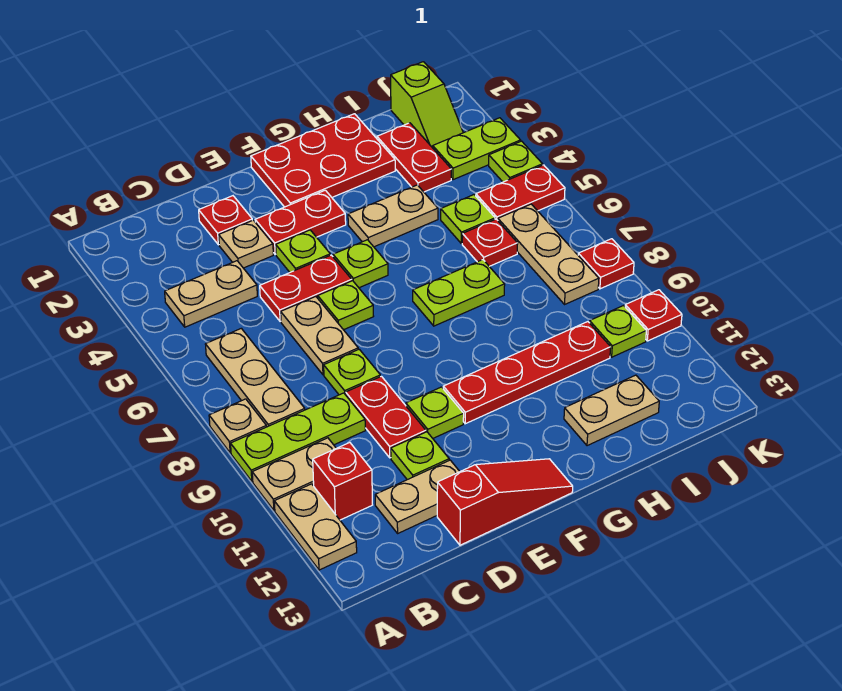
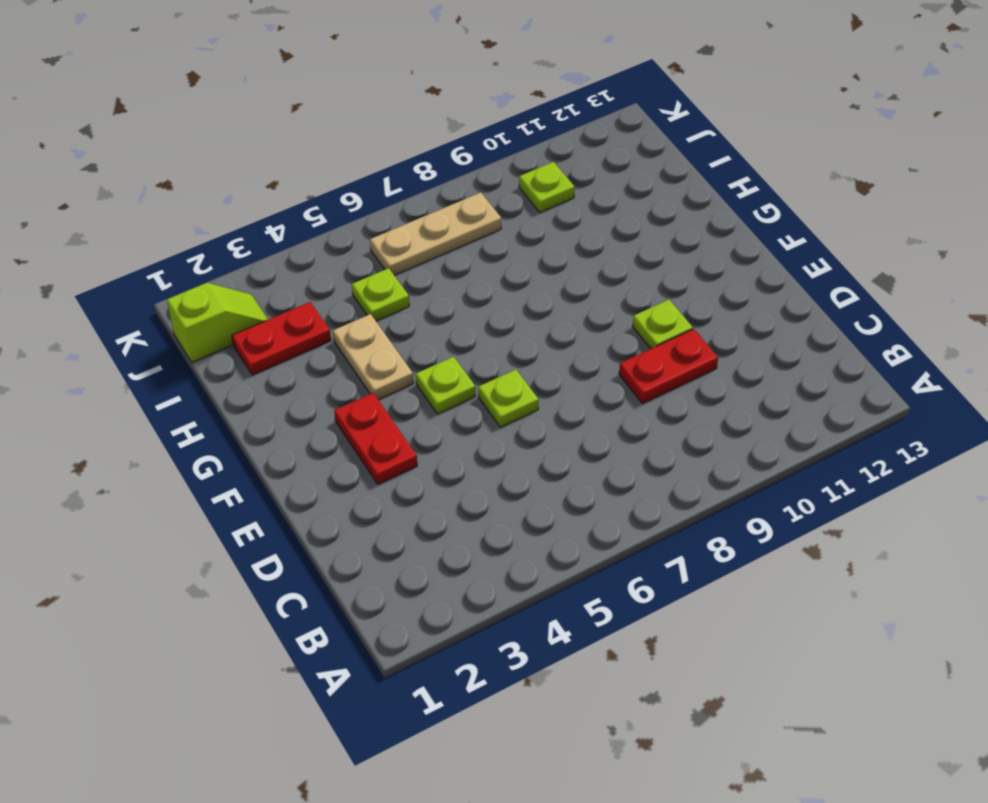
none -> tan 1x1 plate [209,399,266,453]
none -> lime 1x3 plate [231,393,365,481]
none -> tan 1x2 plate [252,438,336,510]
none -> tan 1x2 plate [274,484,357,570]

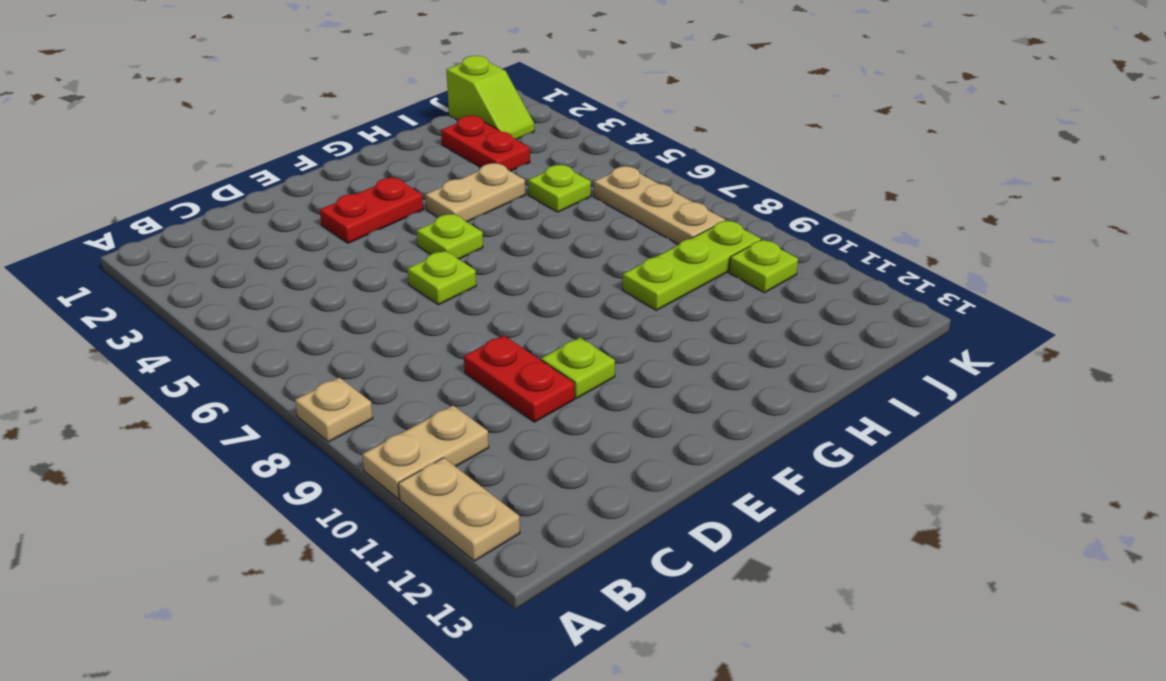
lime 1x3 plate [623,220,761,310] -> lime 1x3 plate moved to [231,393,365,481]
none -> tan 1x2 plate [165,261,257,327]
none -> tan 1x3 plate [205,328,305,427]
none -> red 1x1 brick [313,443,372,520]
none -> tan 1x2 plate [375,460,460,533]

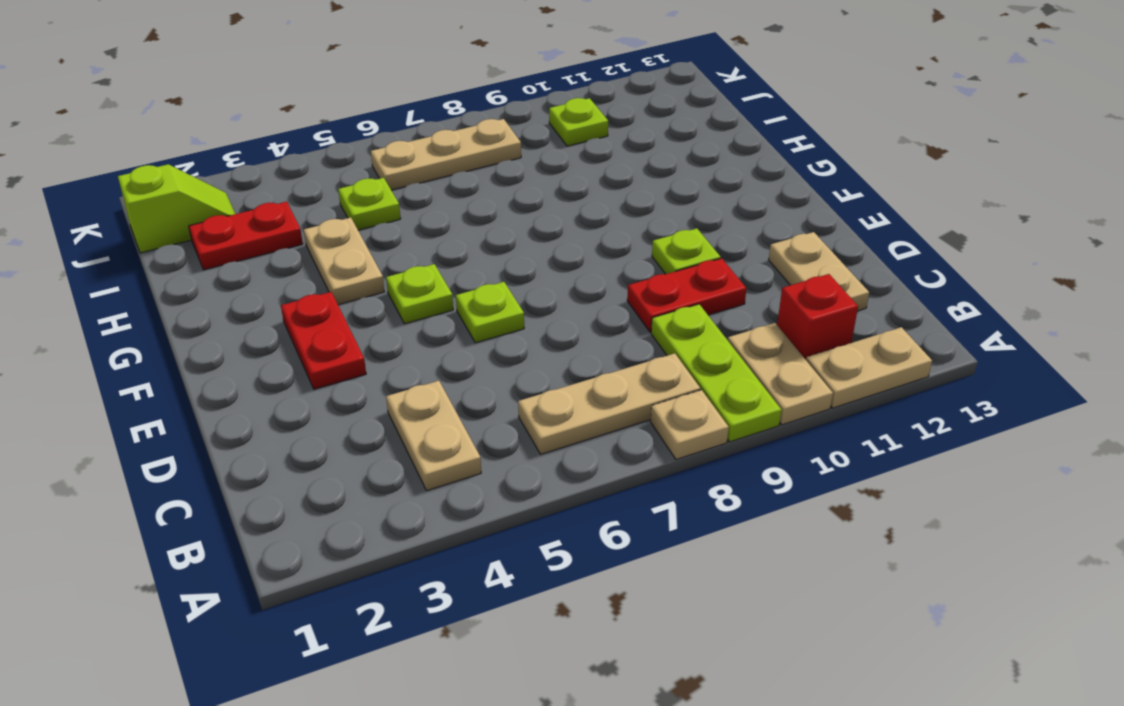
none -> red 1x1 plate [199,196,252,245]
none -> tan 1x1 plate [219,220,273,268]
none -> red 1x2 plate [260,255,352,322]
none -> tan 1x2 plate [281,297,358,375]

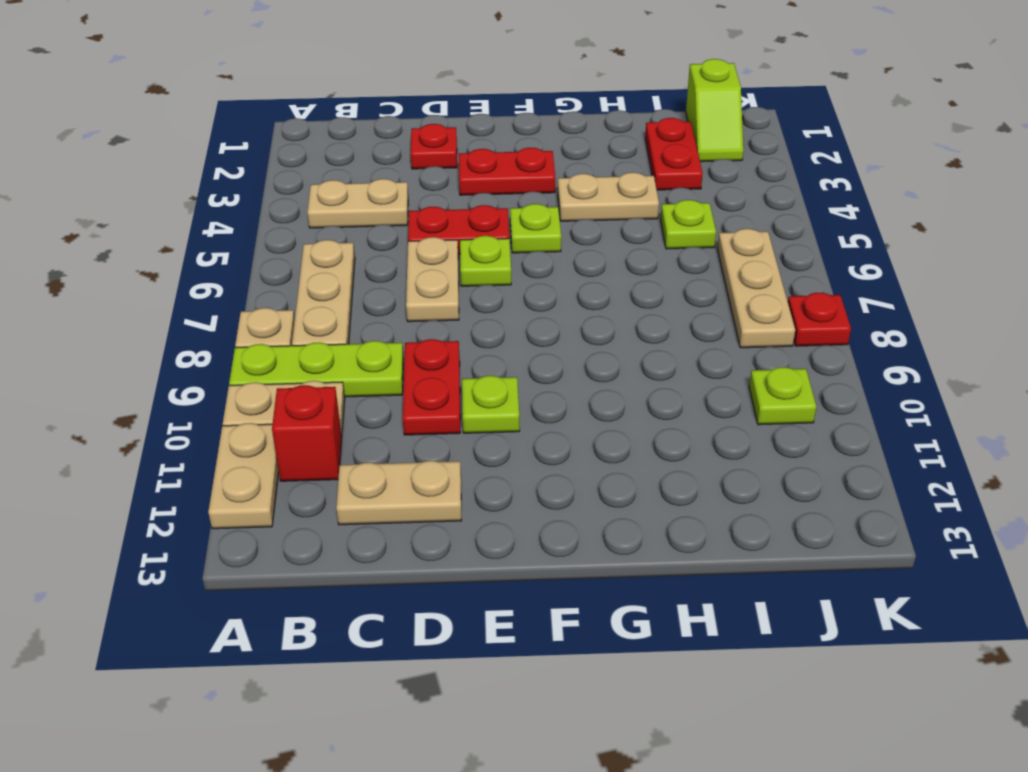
none -> tan 1x1 plate [219,220,273,268]
none -> lime 1x1 plate [324,349,380,395]
none -> lime 1x1 plate [391,432,449,480]
none -> red 1x3 slope [437,459,573,545]

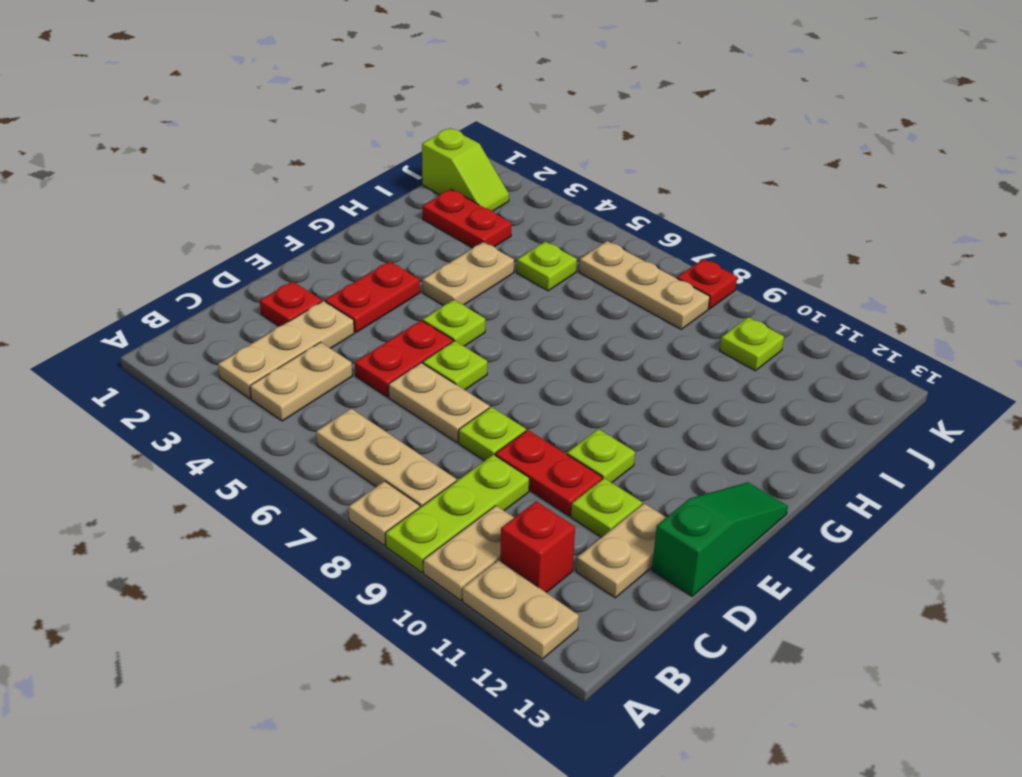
tan 1x3 plate [218,301,354,398] -> tan 1x1 plate [219,220,273,268]
green 1x3 slope [652,482,788,596] -> red 1x3 slope [437,459,573,545]
none -> lime 1x1 plate [276,230,330,272]
none -> red 2x3 plate [251,114,395,207]
none -> red 1x4 plate [443,322,611,424]
none -> lime 1x2 plate [413,260,505,326]

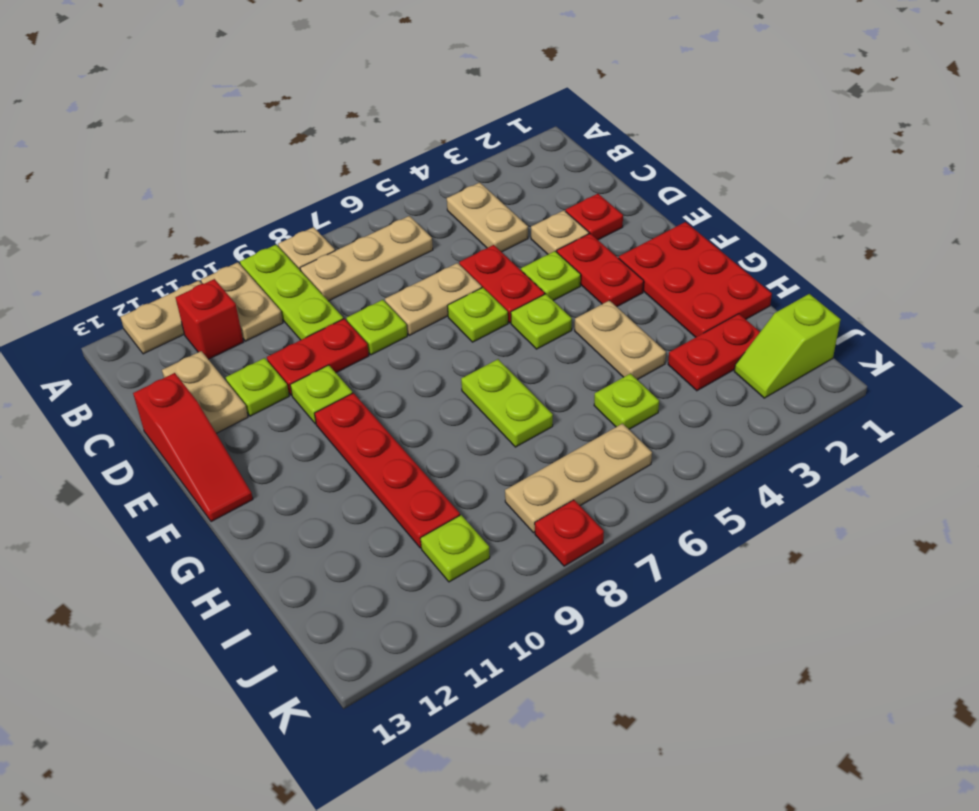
none -> tan 1x2 plate [564,375,659,446]
none -> red 1x1 plate [462,219,518,266]
none -> lime 1x2 plate [433,118,521,180]
none -> red 1x2 plate [476,165,565,220]

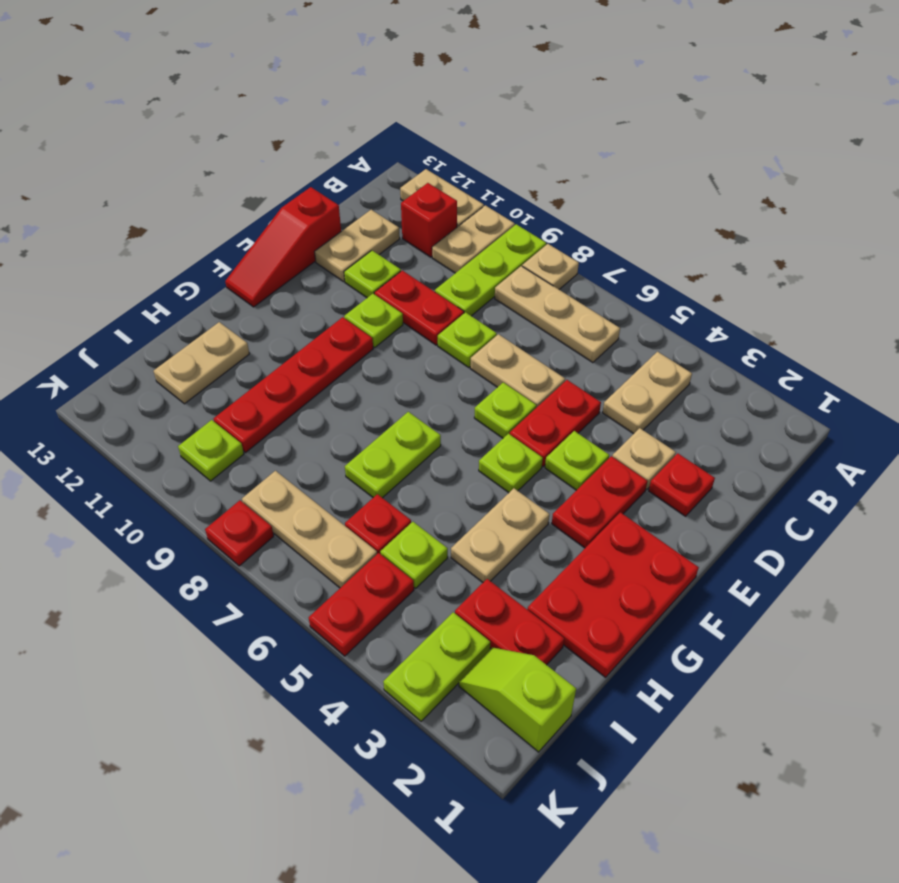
none -> lime 1x1 plate [489,141,543,182]
none -> red 1x1 plate [625,290,682,341]

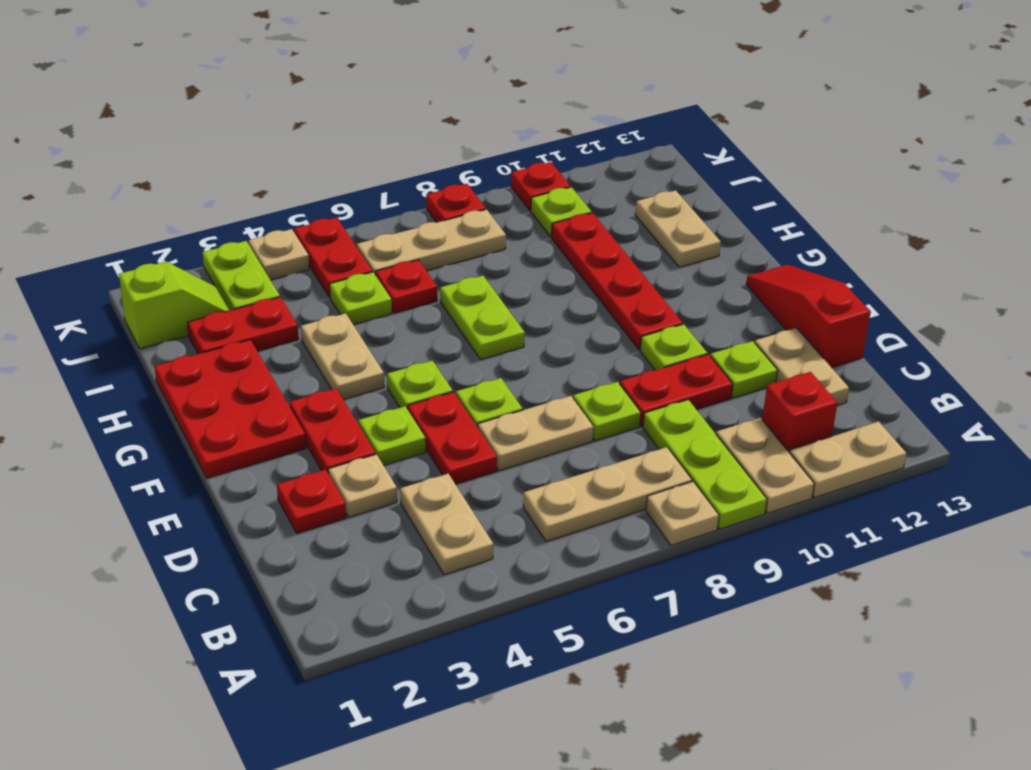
tan 1x1 plate [249,229,309,280] -> lime 1x1 plate [489,141,543,182]

